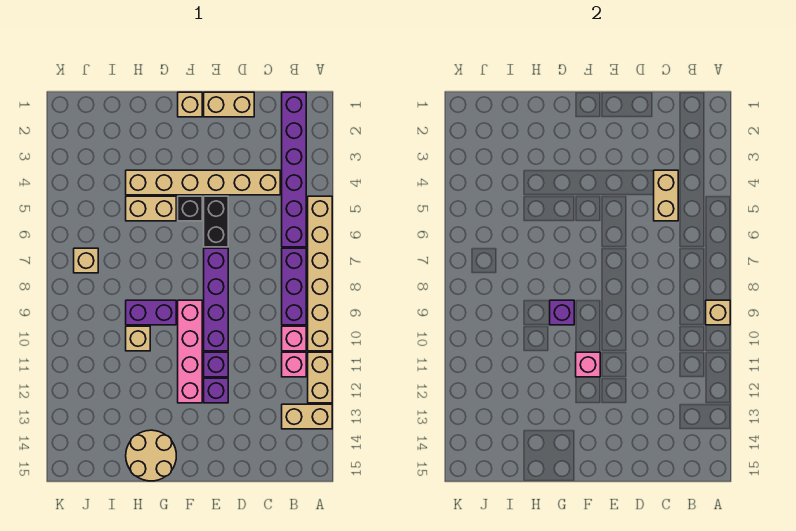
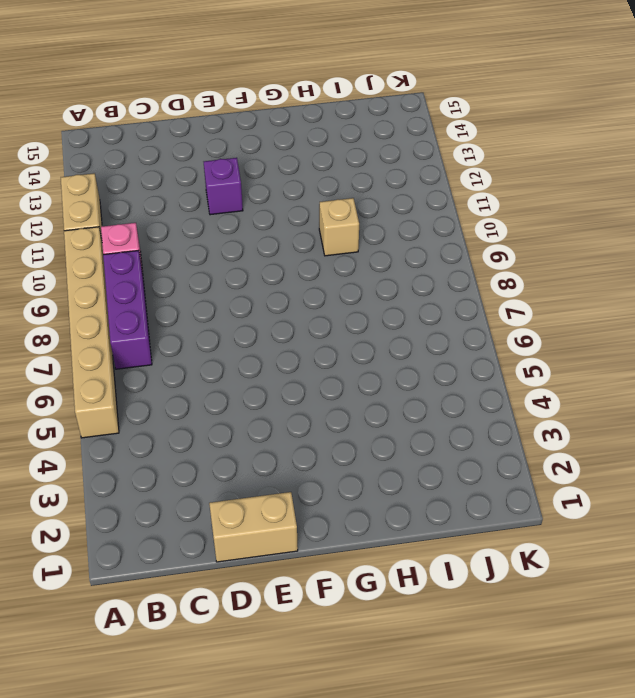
none -> tan 1x2 brick [282,404,332,429]
none -> purple 1x6 brick [282,92,306,247]
none -> pink 1x1 brick [282,352,306,377]

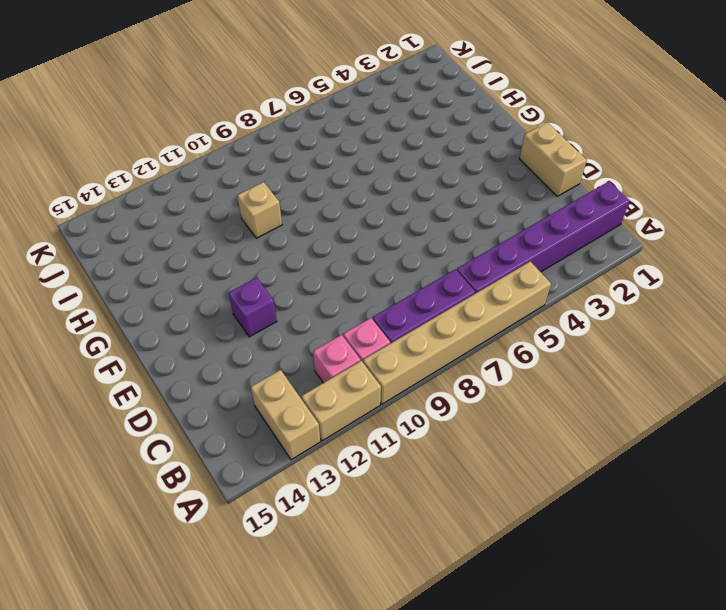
none -> tan 1x6 brick [126,170,280,195]
none -> black 1x2 brick [204,196,228,247]
none -> purple 1x4 brick [204,248,228,351]

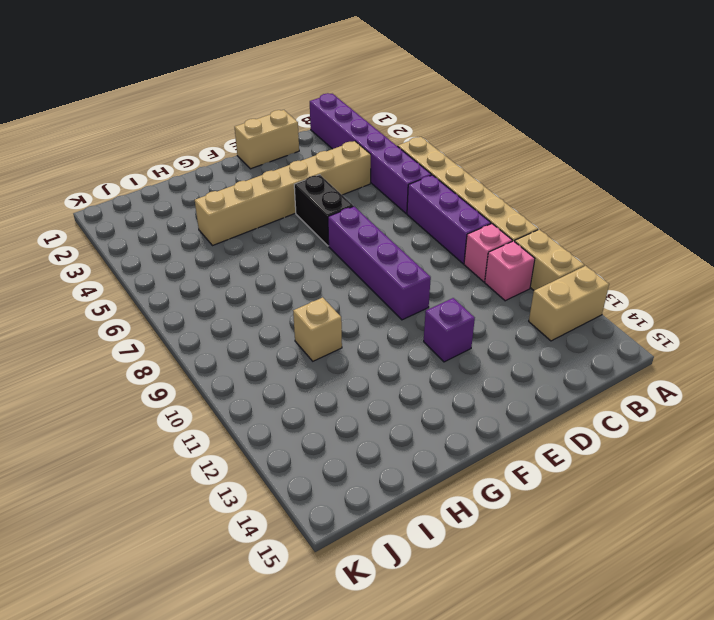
none -> purple 1x1 brick [204,352,228,377]
none -> tan 1x1 brick [178,92,202,117]
none -> black 1x1 brick [178,196,202,221]

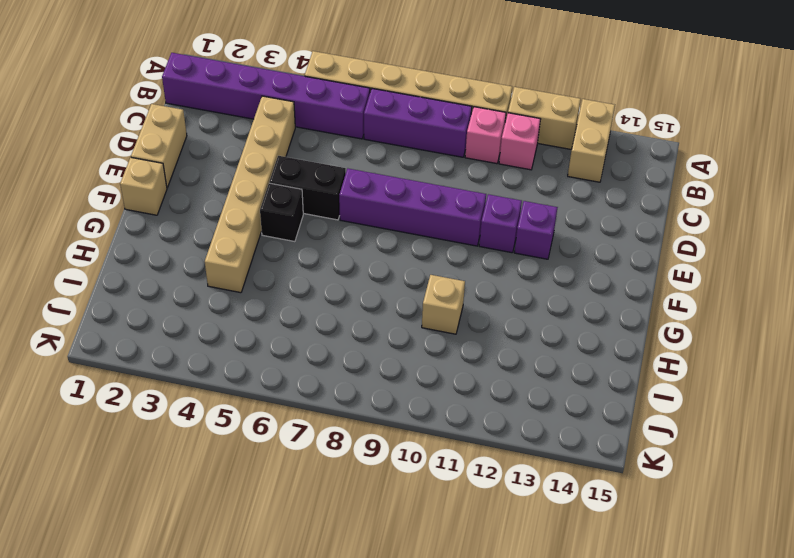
none -> pink 1x4 brick [178,300,202,403]
none -> tan 1x2 brick [126,196,176,221]
none -> purple 1x2 brick [126,300,176,325]

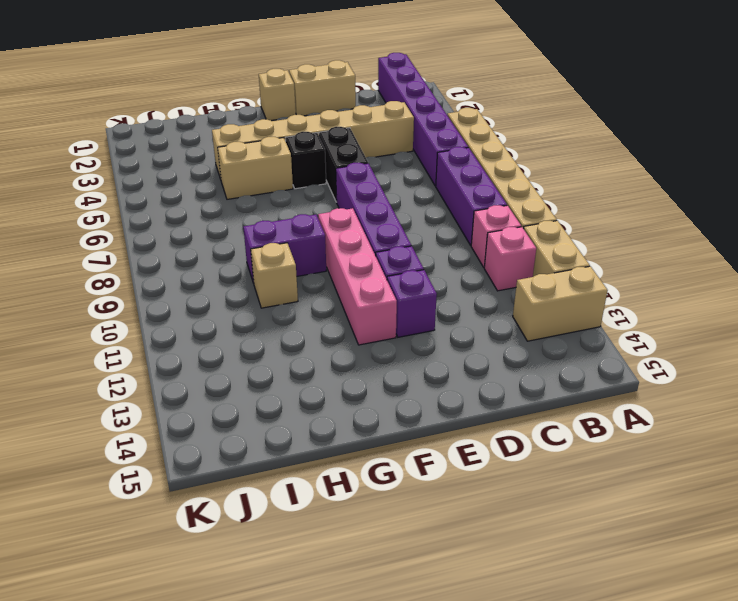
none -> tan 2x2 round brick [126,430,176,481]
none -> tan 1x1 brick [74,248,98,273]
none -> tan 1x1 brick [706,300,730,325]

